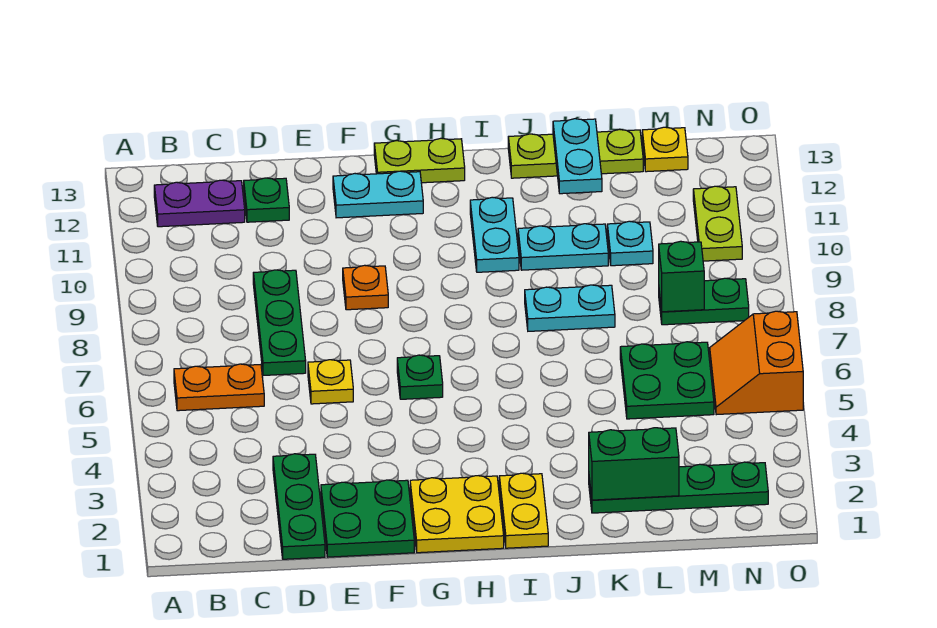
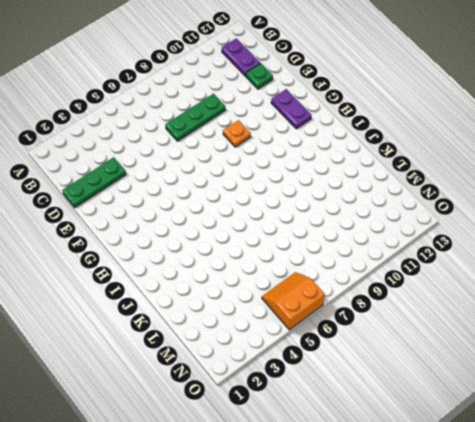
purple 1x2 plate [271,89,312,129] -> cyan 1x2 plate [333,171,423,218]
none -> orange 1x2 plate [174,364,264,411]
none -> green 2x2 plate [321,480,414,557]
none -> yellow 1x1 plate [308,360,353,404]

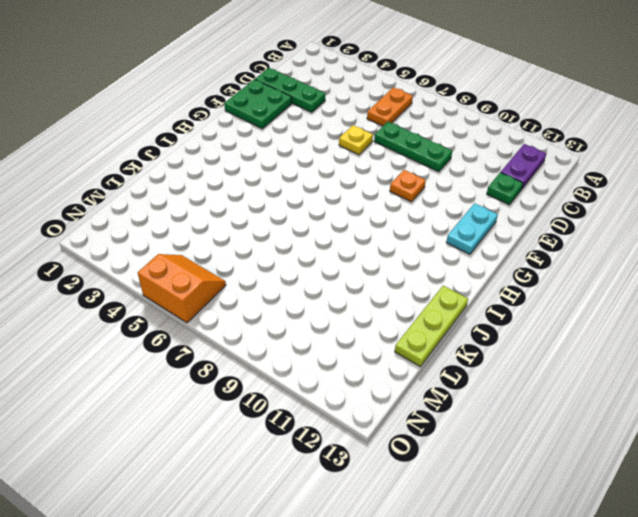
none -> yellow 2x2 plate [410,476,504,553]
none -> green 1x1 plate [397,355,443,399]
none -> lime 1x2 plate [374,138,465,183]

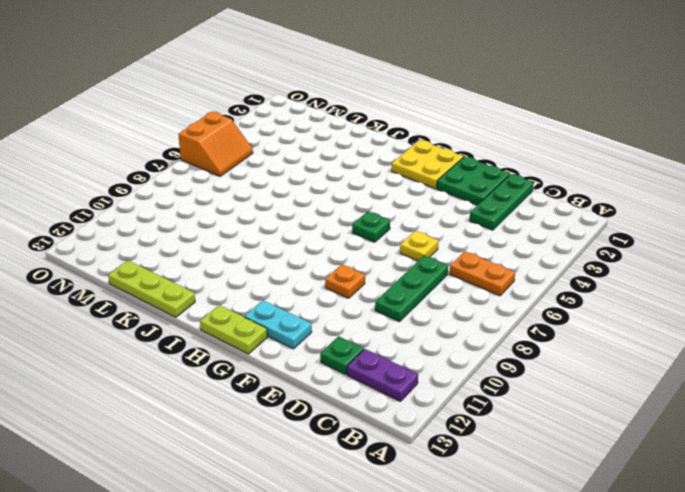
none -> yellow 1x2 plate [499,473,548,548]
none -> cyan 1x2 plate [470,197,519,272]
none -> cyan 1x2 plate [525,285,615,331]

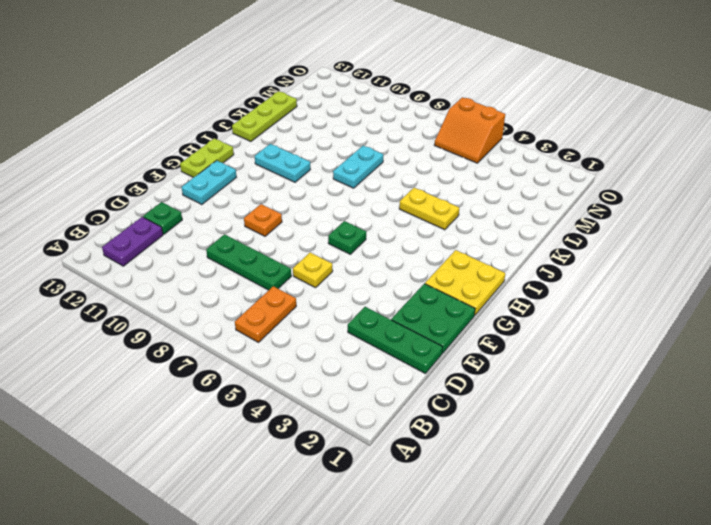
yellow 1x2 plate [399,188,459,230] -> yellow 1x2 plate moved to [499,473,548,548]
none -> cyan 1x2 plate [518,224,608,270]
none -> green 1x4 plate [589,462,768,513]
none -> green 2x2 plate [620,342,714,419]

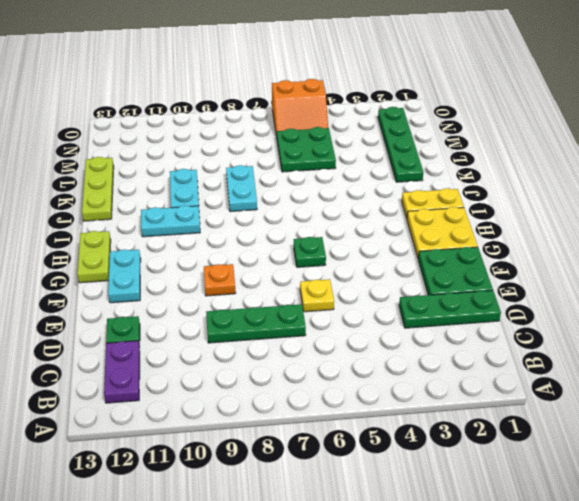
none -> orange 1x2 plate [174,364,264,411]
none -> cyan 1x1 plate [607,221,653,266]
none -> green 1x2 plate [659,278,749,325]

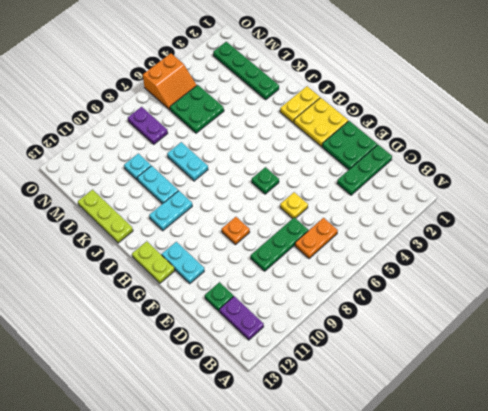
orange 1x2 plate [295,218,338,259] -> orange 1x2 plate turned to [174,364,264,411]
purple 1x2 plate [128,107,168,144] -> green 1x2 plate [659,278,749,325]
none -> yellow 1x1 plate [642,127,688,172]
none -> lime 1x2 plate [693,186,742,261]
none -> green 1x2 brick [589,428,679,500]

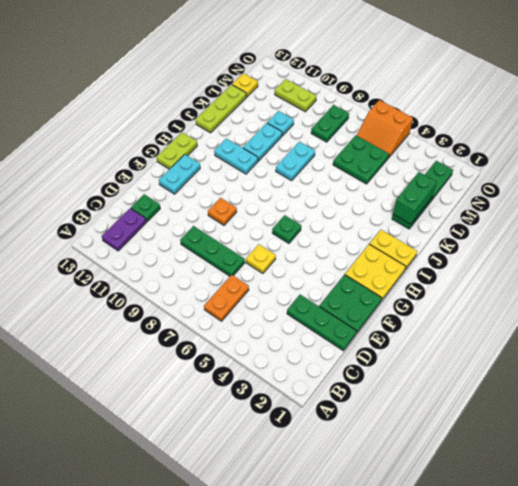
none -> cyan 1x2 plate [553,119,602,194]
none -> green 1x1 brick [659,241,704,312]

